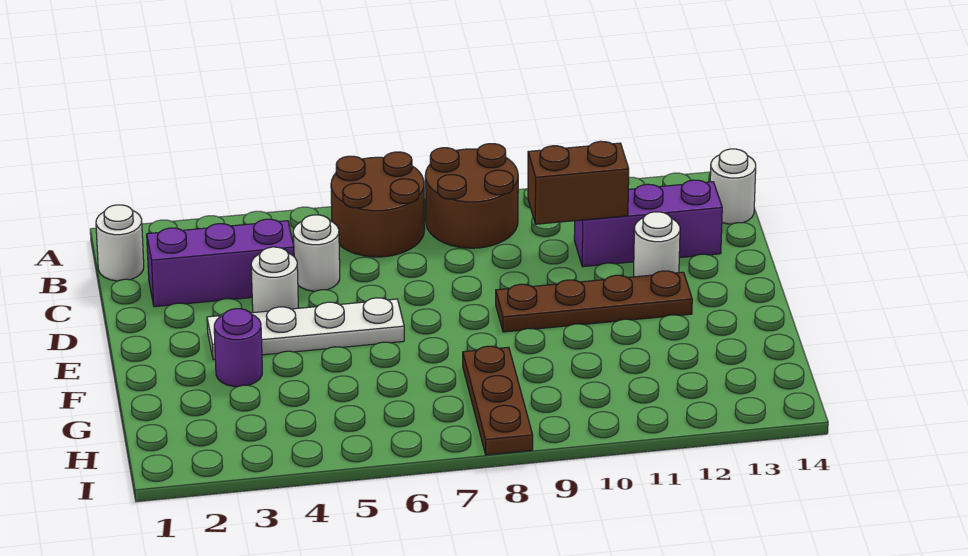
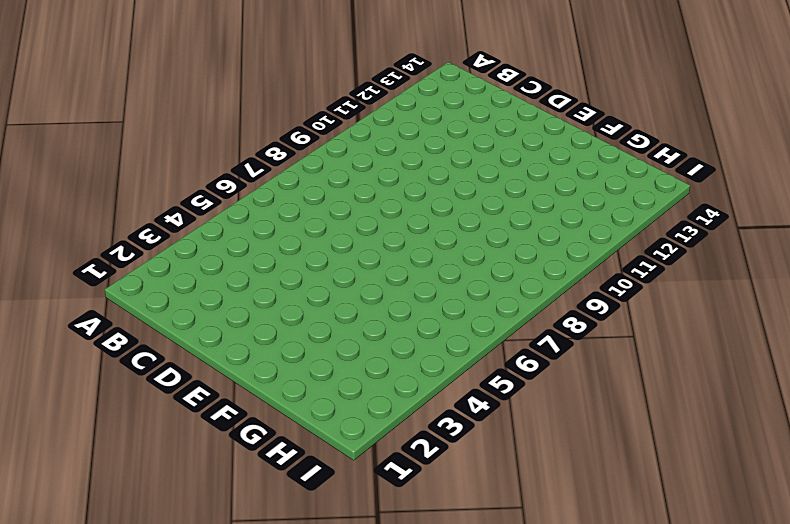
none -> brown 2x2 round brick [331,152,425,257]
none -> brown 2x2 round brick [425,144,518,248]
none -> white 1x1 round brick [96,205,144,281]

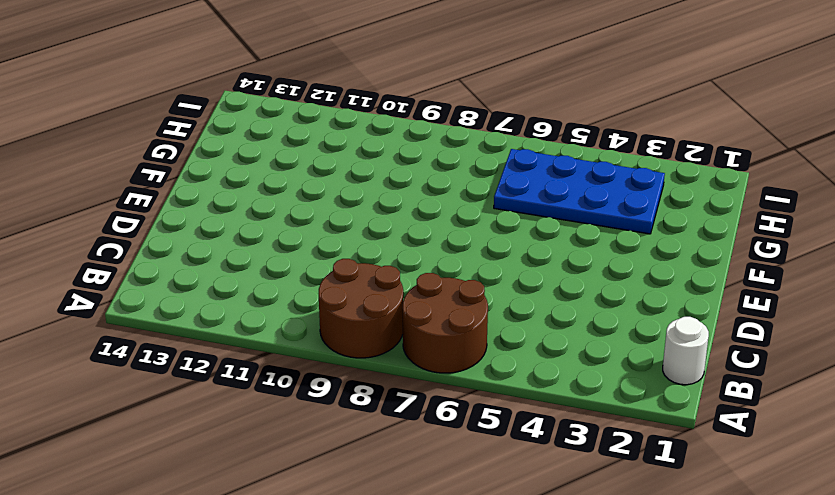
blue 2x4 plate [494,149,665,234] -> none
none -> white 1x1 round brick [710,149,756,224]
none -> purple 1x3 brick [147,219,294,307]
none -> white 1x1 round brick [293,215,340,291]

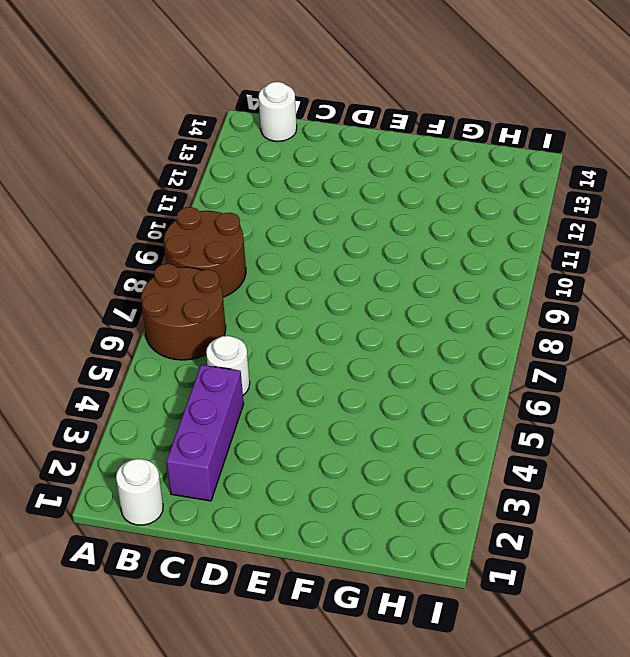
none -> purple 1x3 brick [574,180,722,267]
none -> white 1x1 round brick [251,247,298,313]
none -> white 1x1 round brick [634,212,680,277]

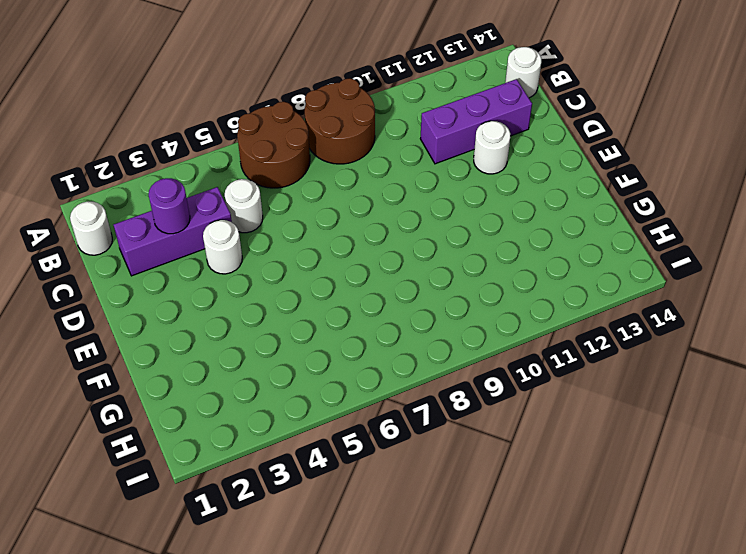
purple 1x1 round brick [149,178,190,234] -> purple 1x1 round brick moved to [214,309,262,387]
none -> white 1x4 plate [207,298,404,360]
none -> brown 1x4 plate [496,271,692,332]
none -> brown 1x3 plate [463,346,533,455]

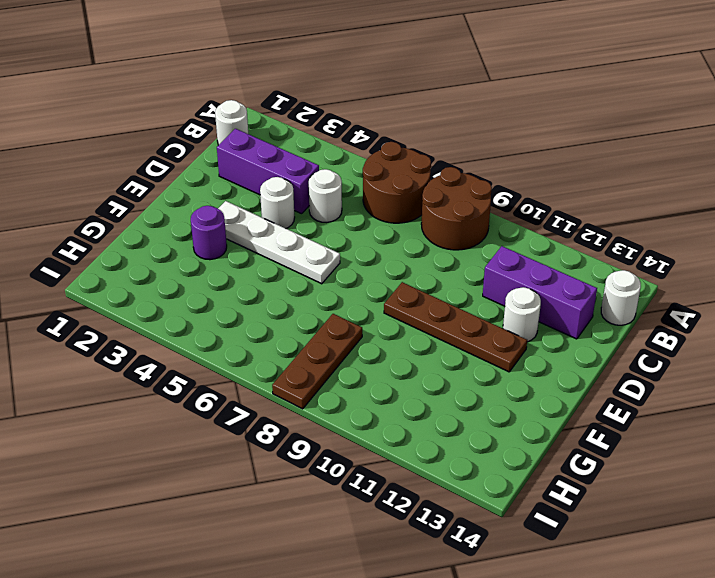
none -> brown 1x2 brick [528,141,629,224]

